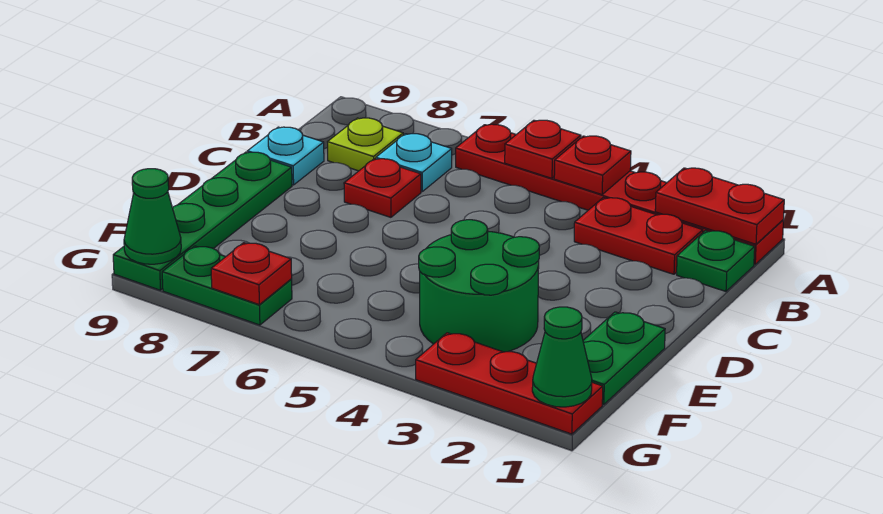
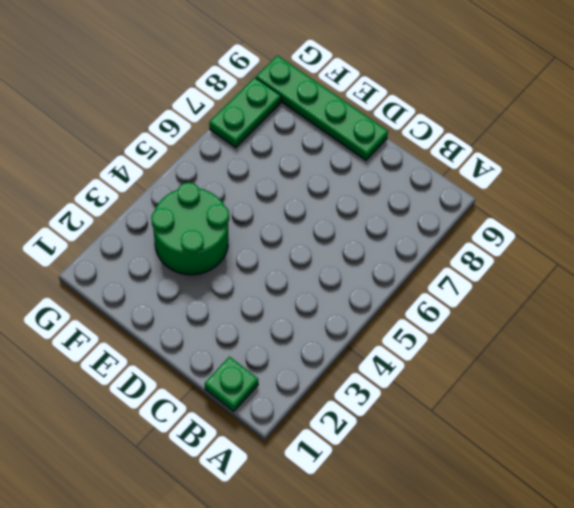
none -> red 1x6 plate [456,124,783,264]
none -> red 1x2 plate [574,198,703,274]
none -> cyan 1x1 plate [376,134,452,192]

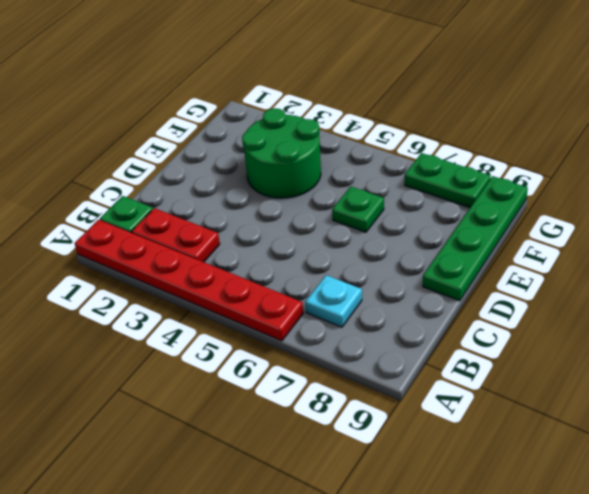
green 1x1 plate [332,187,384,232] -> none
none -> lime 1x1 plate [328,118,403,171]
none -> red 1x1 plate [344,159,421,217]
none -> cyan 1x1 plate [248,127,324,185]

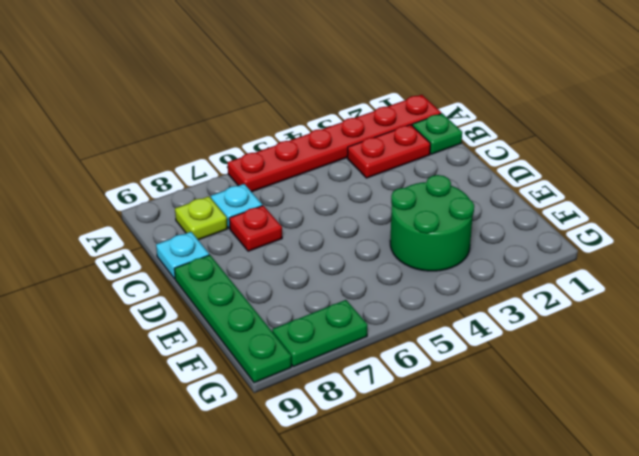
none -> green 1x2 plate [583,312,665,405]
none -> red 1x3 plate [416,333,603,434]
none -> red 1x2 plate [655,168,784,244]

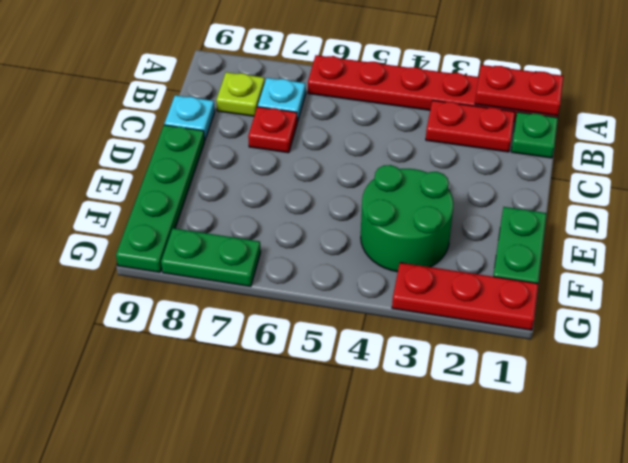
none -> red 1x1 plate [554,136,631,195]
none -> red 1x1 plate [505,120,581,178]
none -> green 1x1 cone [532,307,592,407]

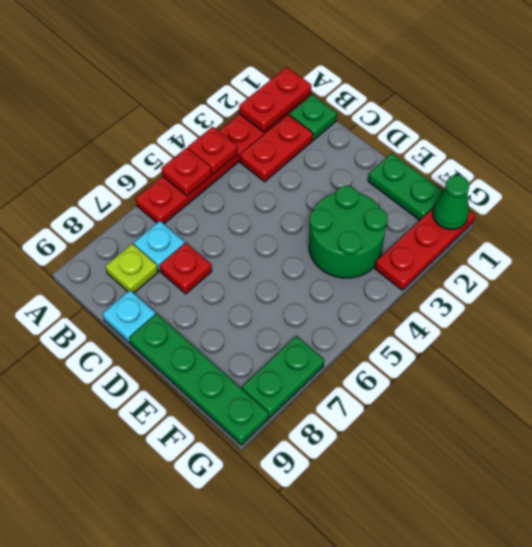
none -> red 1x1 plate [211,243,292,305]
none -> green 1x1 cone [124,169,181,264]

